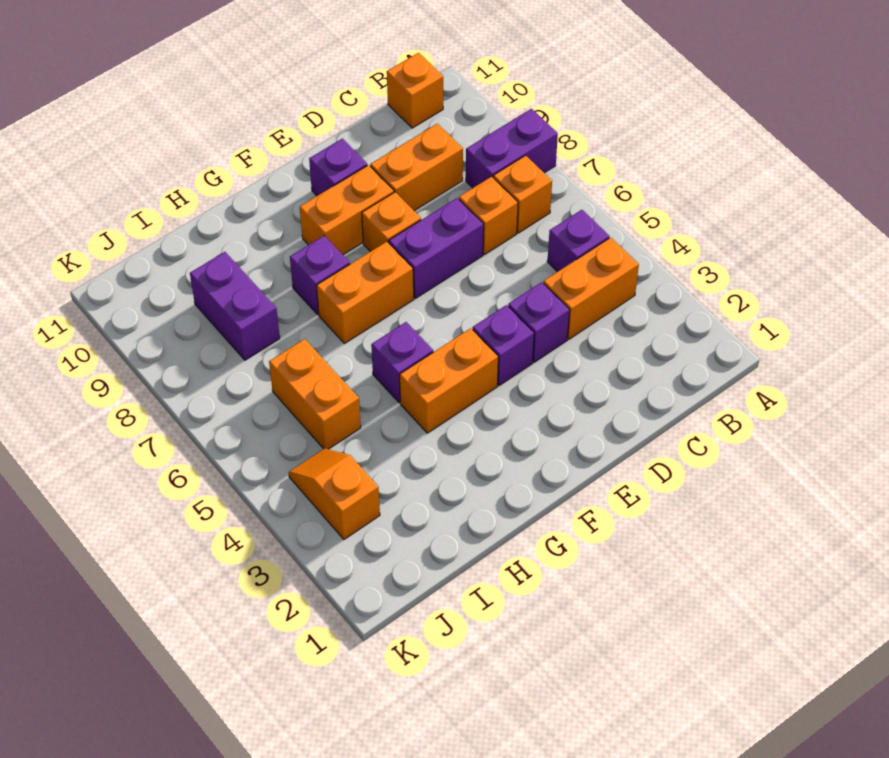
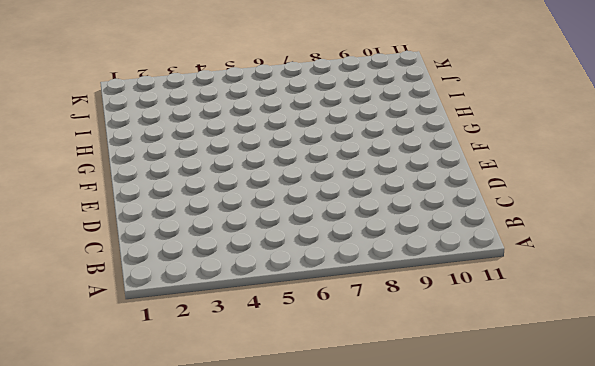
none -> purple 1x2 brick [466,109,558,188]
none -> orange 1x2 brick [543,237,639,339]
none -> purple 1x1 brick [547,210,609,272]

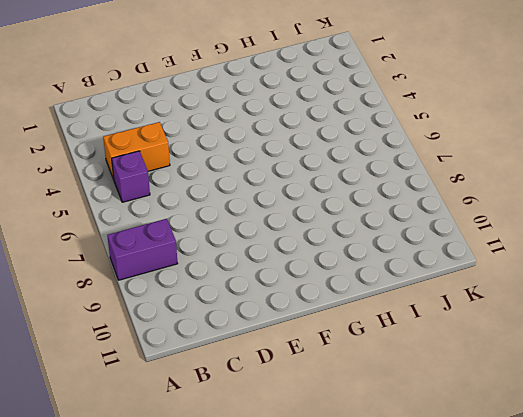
none -> orange 1x1 brick [493,155,552,233]
none -> orange 1x1 brick [387,53,443,128]
none -> orange 1x1 brick [459,176,518,254]

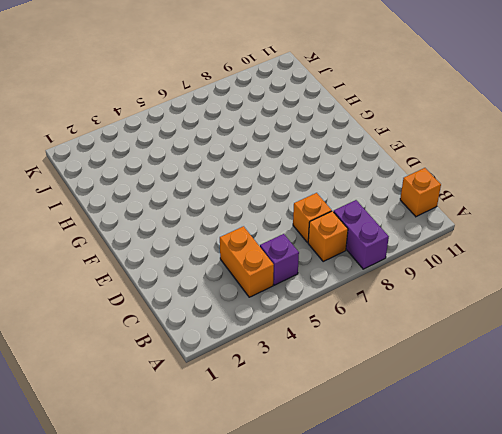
none -> orange 1x2 brick [370,124,463,211]
none -> purple 1x1 brick [508,282,570,362]
none -> purple 1x2 brick [389,198,484,298]

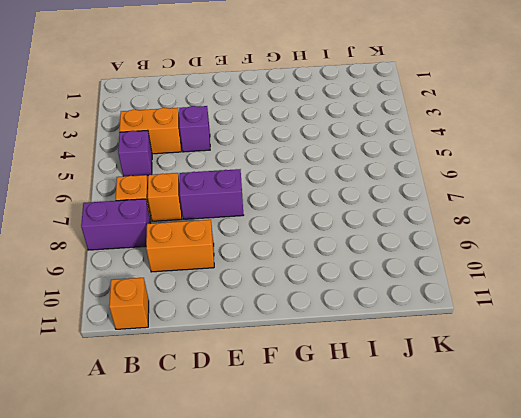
none -> purple 1x1 brick [473,305,534,386]
none -> orange 1x1 brick [362,192,421,252]
none -> orange 1x2 brick [300,165,394,255]

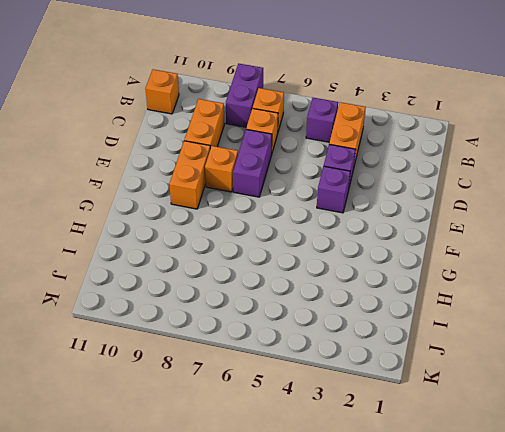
none -> purple 1x1 brick [309,139,367,196]
none -> orange 1x2 brick [400,328,498,433]
none -> orange 1x2 brick [316,242,414,343]

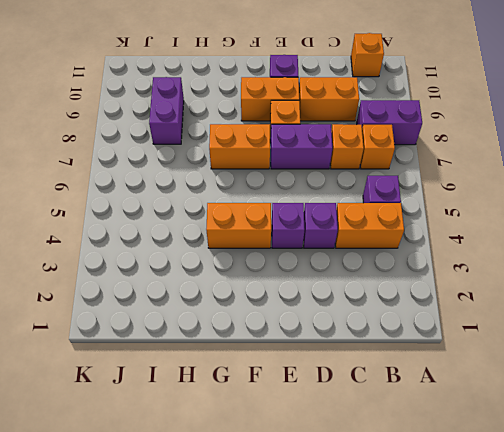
none -> purple 1x1 brick [371,322,433,403]
none -> purple 1x1 brick [290,236,350,315]
none -> orange 1x2 brick [269,339,361,449]

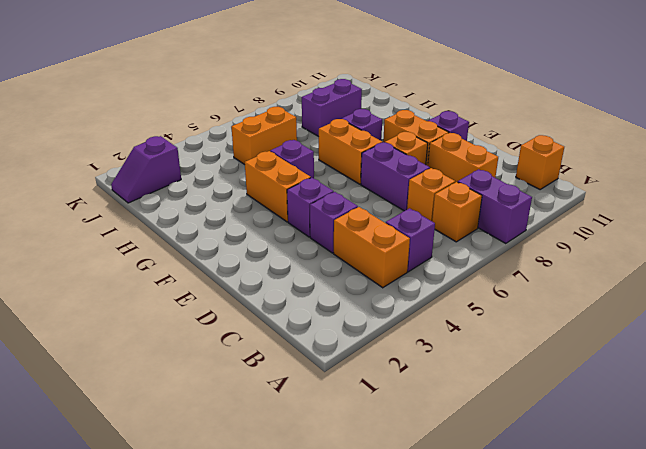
purple 1x2 slope [111,136,181,203] -> none
none -> orange 1x2 slope [289,448,380,539]

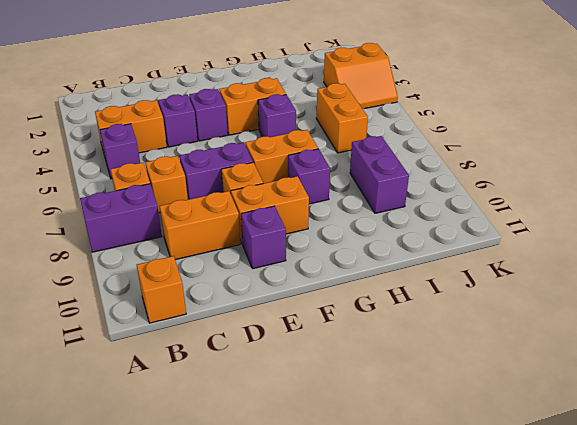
orange 2x2 slope [324,43,398,109] -> orange 1x2 slope [289,448,380,539]

